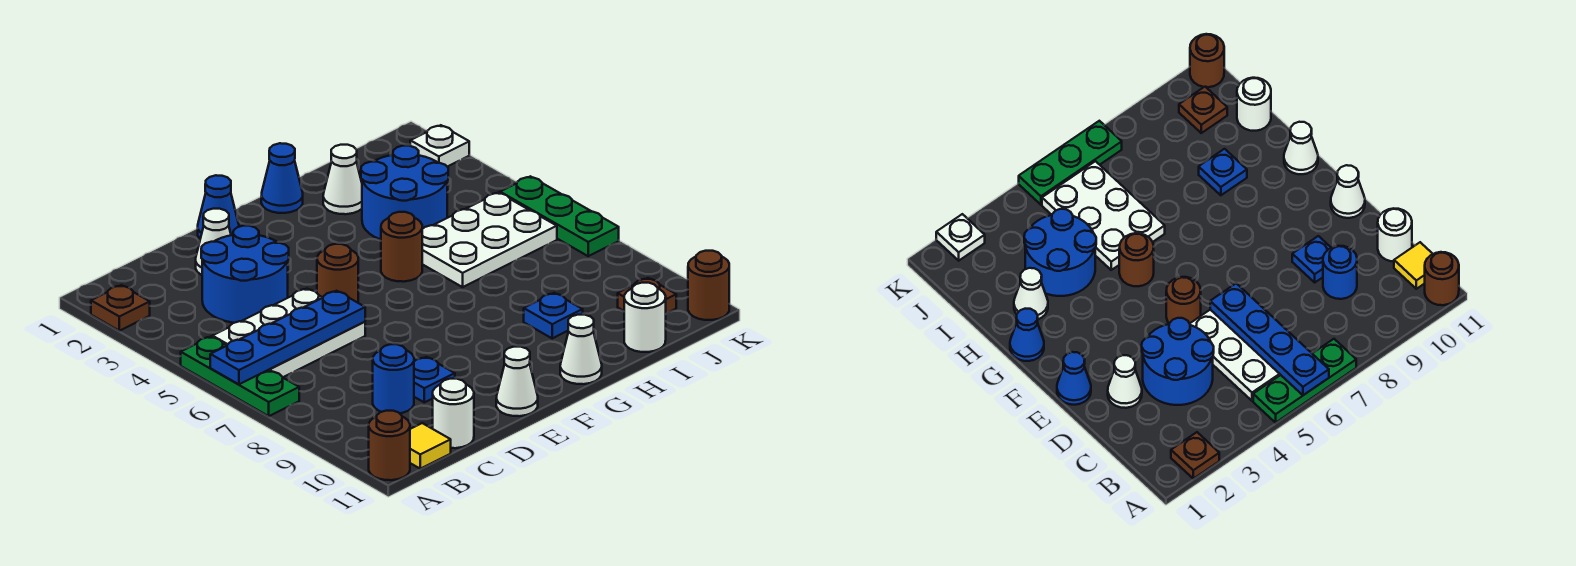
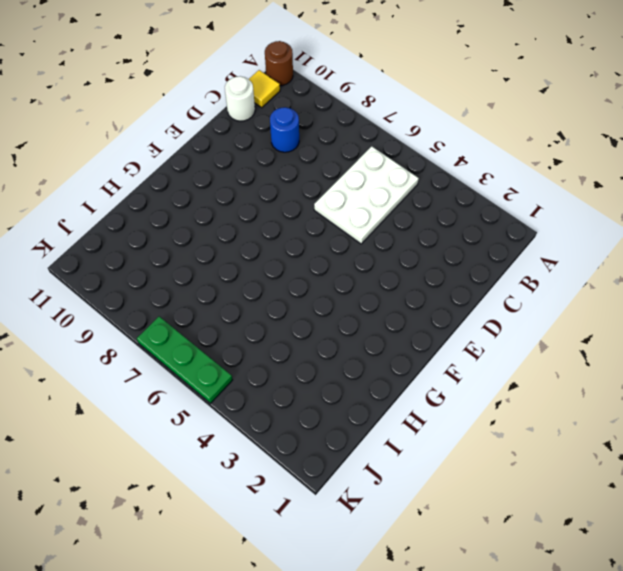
none -> brown 1x1 plate [91,285,150,331]
none -> green 1x3 plate [181,337,299,416]
none -> blue 2x2 round brick [201,226,289,323]

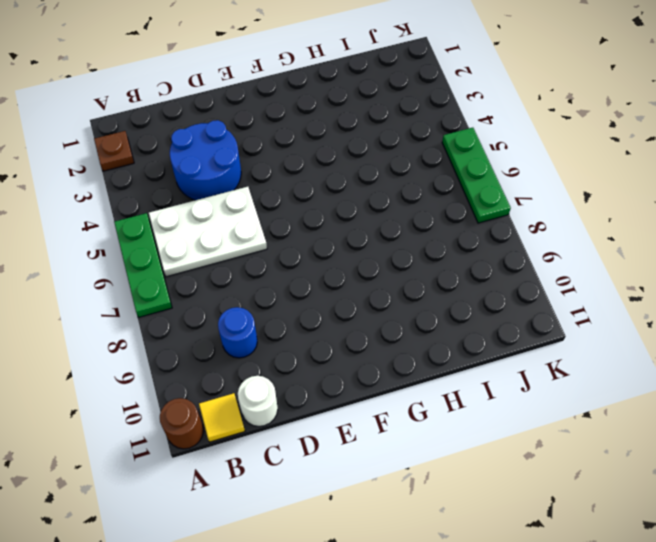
none -> white 1x1 cone [196,209,231,275]
none -> blue 1x1 plate [414,357,455,402]
none -> blue 1x1 cone [198,175,239,239]

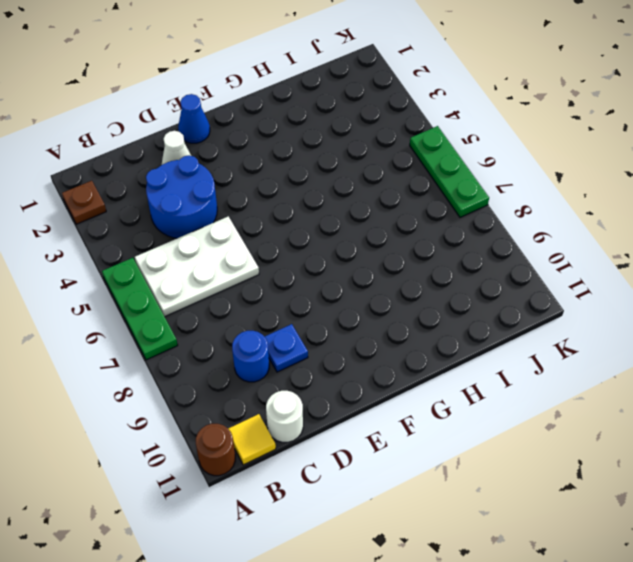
none -> brown 1x1 round brick [317,244,358,303]
none -> white 1x1 cone [496,347,538,416]
none -> blue 1x1 cone [261,143,303,213]

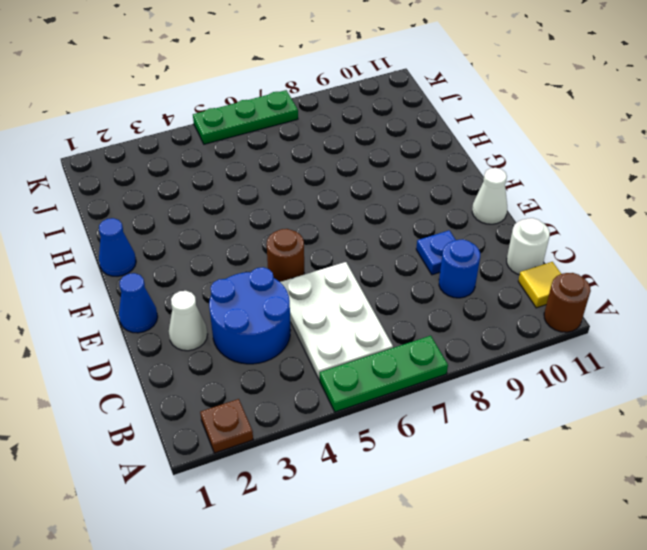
none -> brown 1x1 round brick [381,212,422,282]
none -> white 1x1 cone [560,315,602,384]
none -> white 1x1 cone [323,145,362,214]

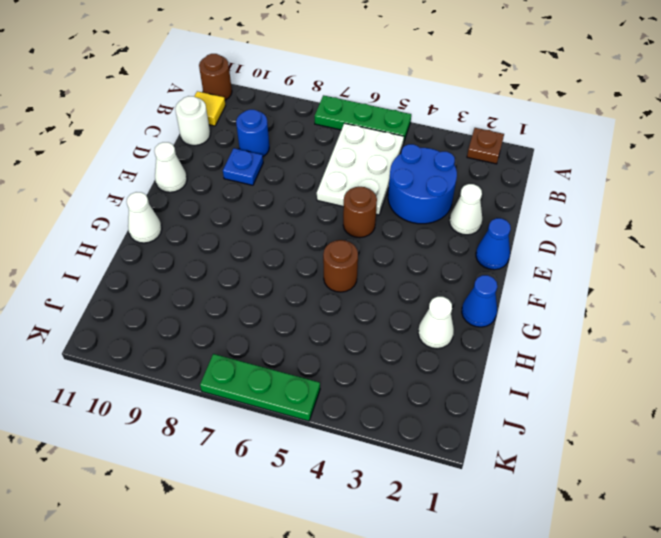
none -> blue 2x2 round brick [361,146,448,240]
none -> white 2x3 plate [422,193,557,287]
none -> blue 1x1 plate [524,293,583,338]

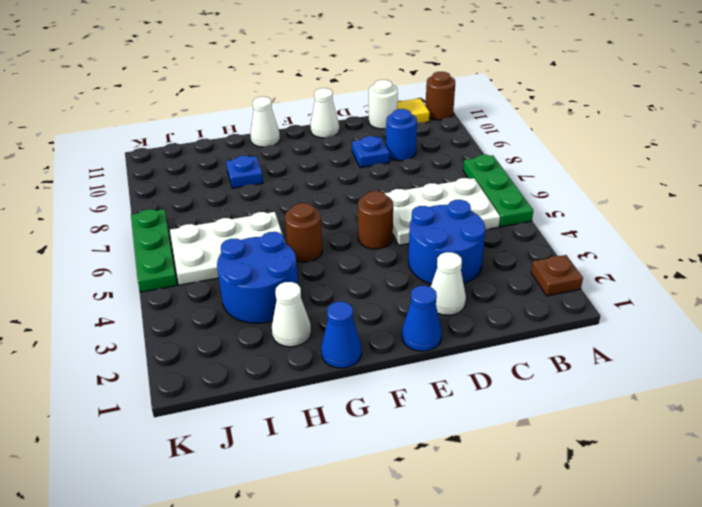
none -> white 1x1 round brick [624,283,666,352]
none -> brown 1x1 plate [618,278,676,314]
none -> white 1x1 plate [410,125,469,167]

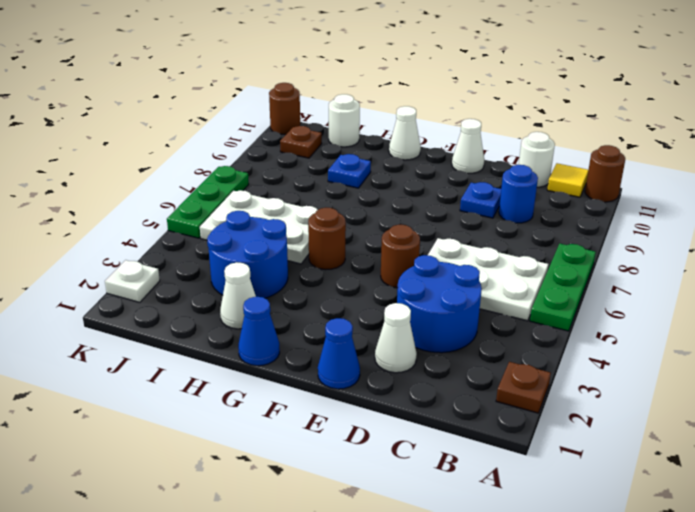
none -> blue 1x4 plate [210,291,365,384]

